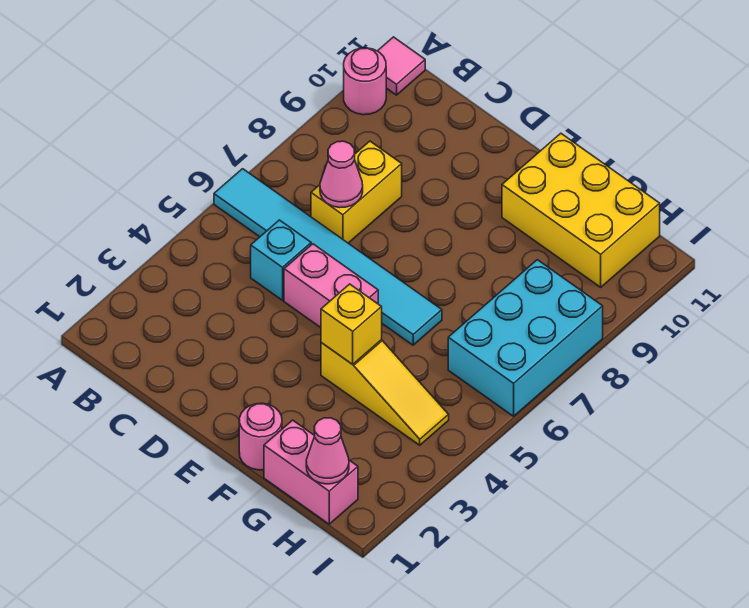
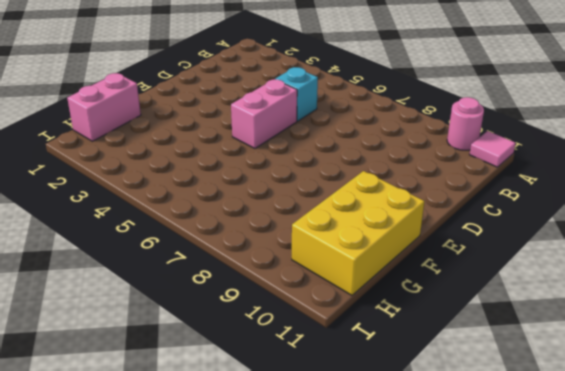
none -> cyan 1x6 tile [214,169,442,345]
none -> yellow 1x2 brick [311,141,402,243]
none -> pink 1x1 round brick [239,403,282,470]

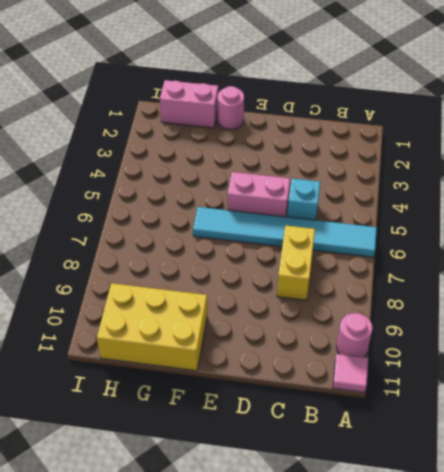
none -> yellow 1x3 slope [321,340,449,445]
none -> cyan 2x3 brick [448,260,603,416]
none -> pink 1x1 cone [320,141,363,208]

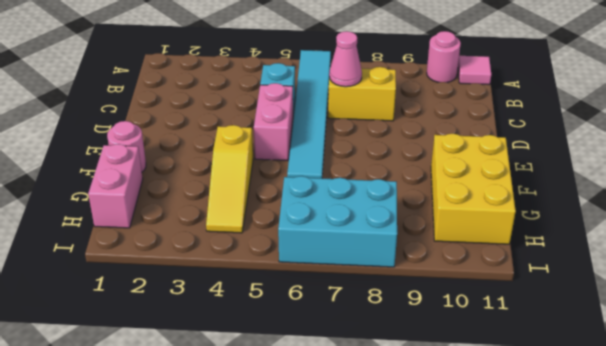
none -> yellow 1x1 brick [321,284,382,364]
none -> pink 1x1 cone [306,418,349,484]

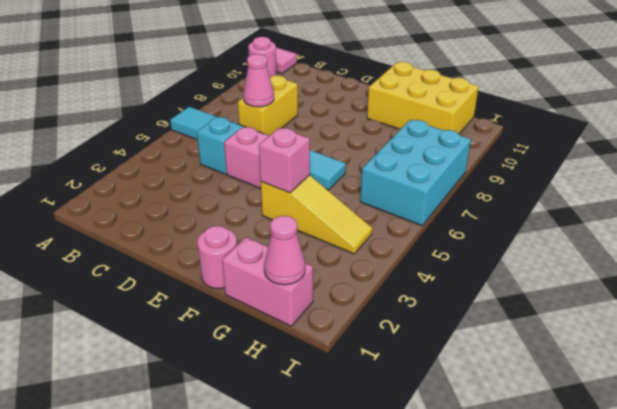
pink 1x1 brick [259,128,310,193] -> yellow 1x1 brick [321,284,382,364]

